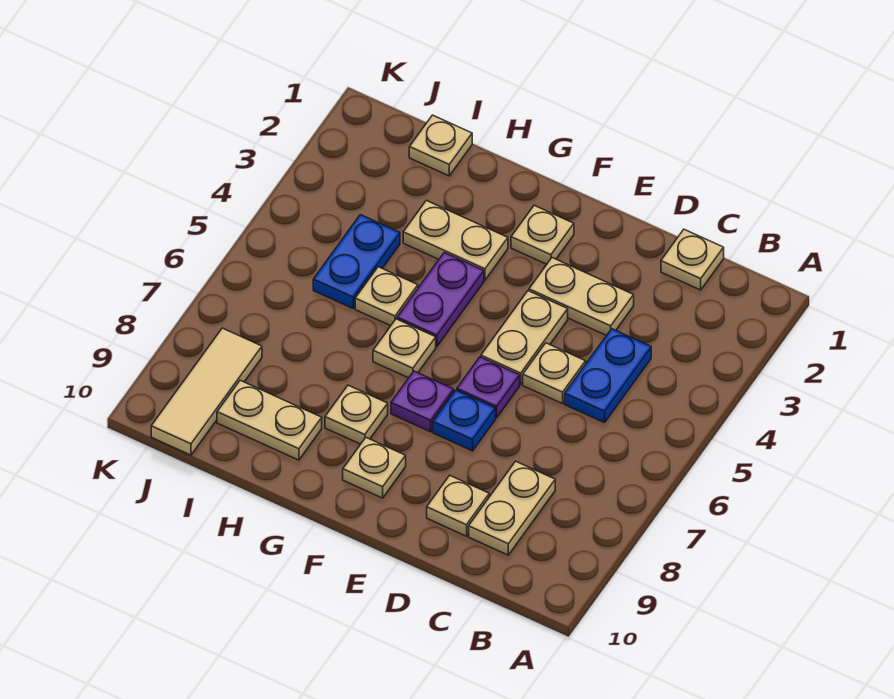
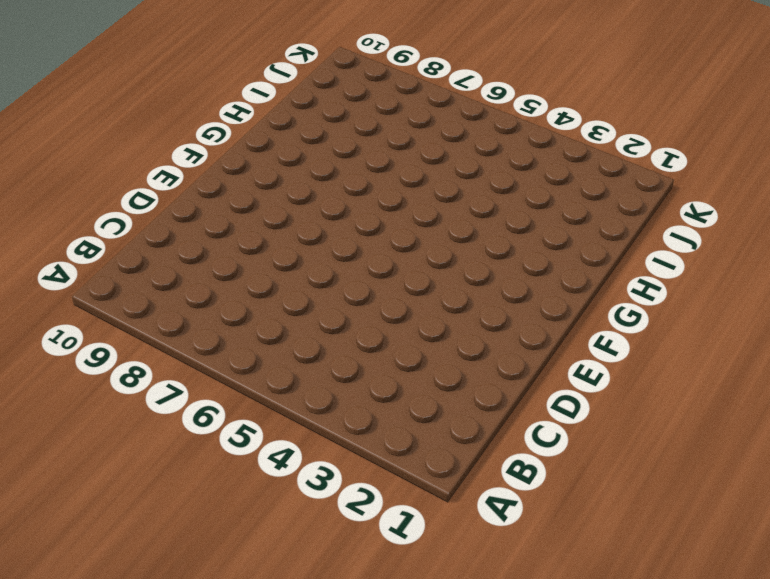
none -> tan 1x1 plate [661,229,724,290]
none -> blue 1x2 plate [565,329,651,423]
none -> tan 1x2 plate [469,461,555,555]

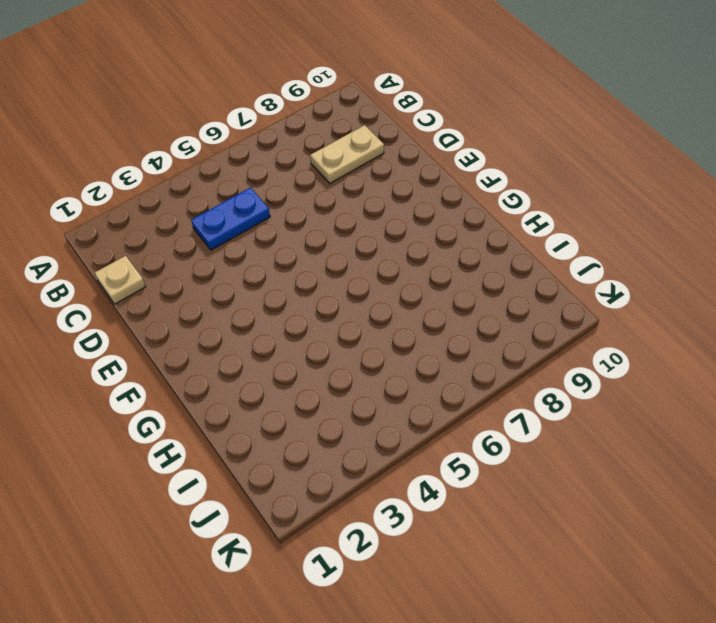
none -> tan 1x2 plate [529,258,634,335]
none -> tan 1x1 plate [523,343,586,404]
none -> tan 1x1 plate [427,475,489,536]

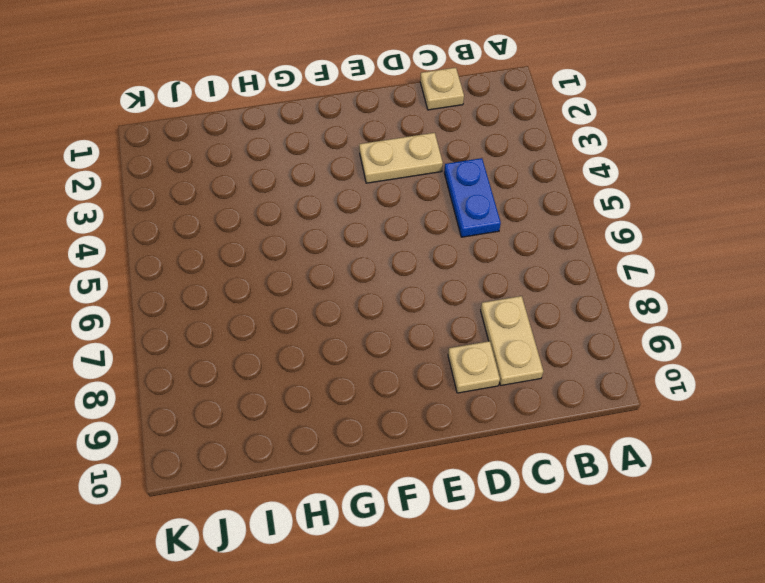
none -> tan 1x1 plate [523,343,586,404]
none -> tan 1x2 plate [481,291,568,385]
none -> purple 1x1 plate [457,357,520,418]

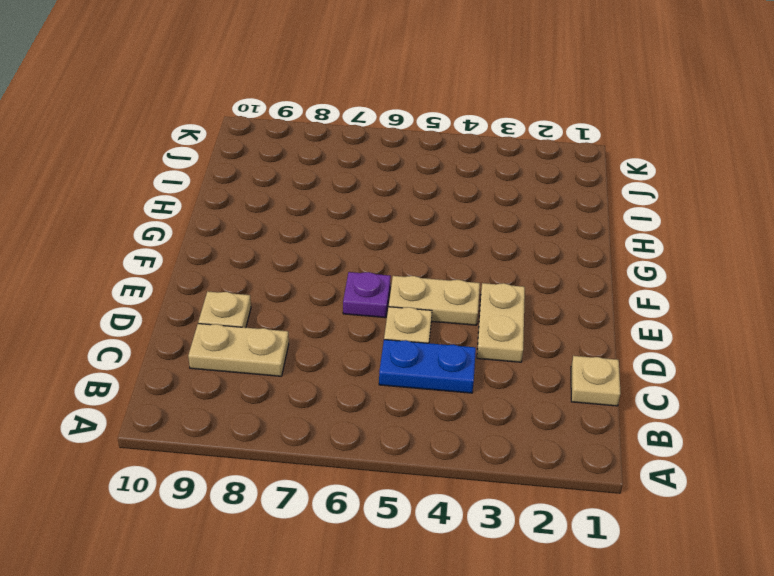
none -> blue 1x1 plate [433,390,496,451]
none -> tan 1x1 plate [511,205,574,264]
none -> purple 1x1 plate [391,371,454,432]

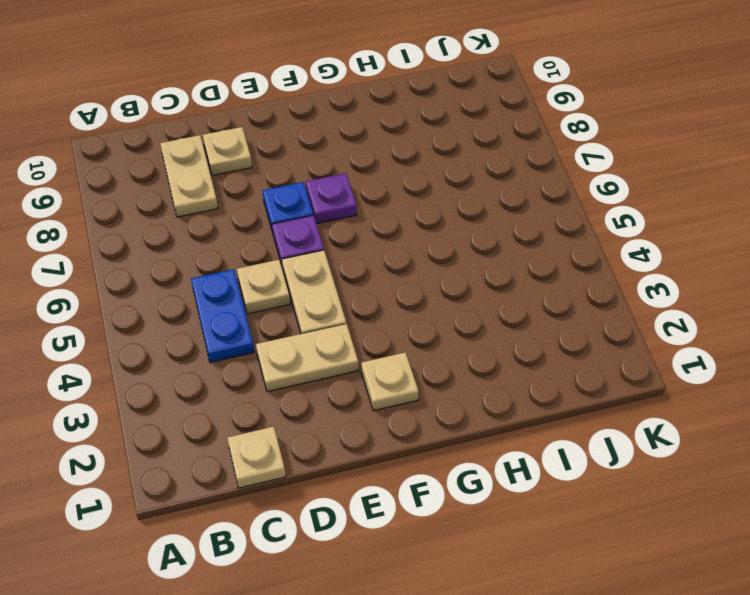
none -> tan 1x1 plate [343,438,406,498]
none -> tan 1x2 plate [403,200,508,280]
none -> purple 1x2 plate [397,253,484,347]

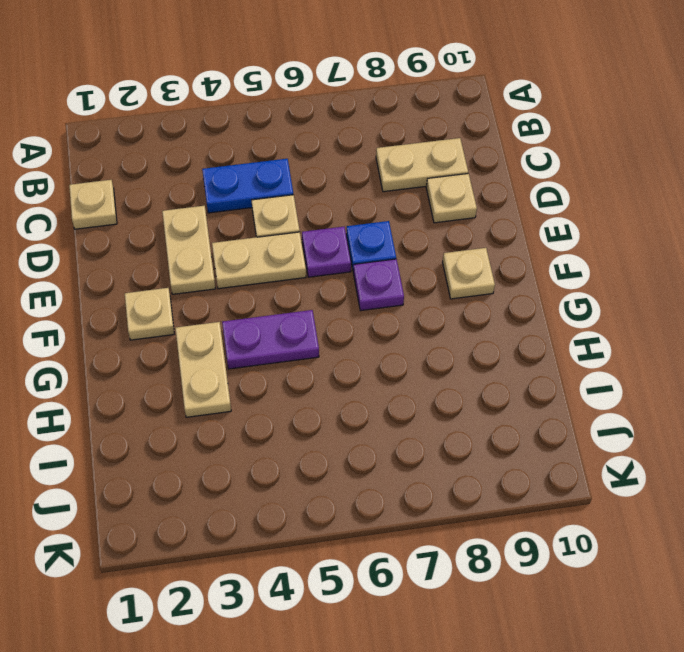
none -> tan 1x1 plate [373,319,436,378]
none -> tan 1x1 plate [325,385,388,444]
none -> tan 1x1 plate [355,267,418,326]

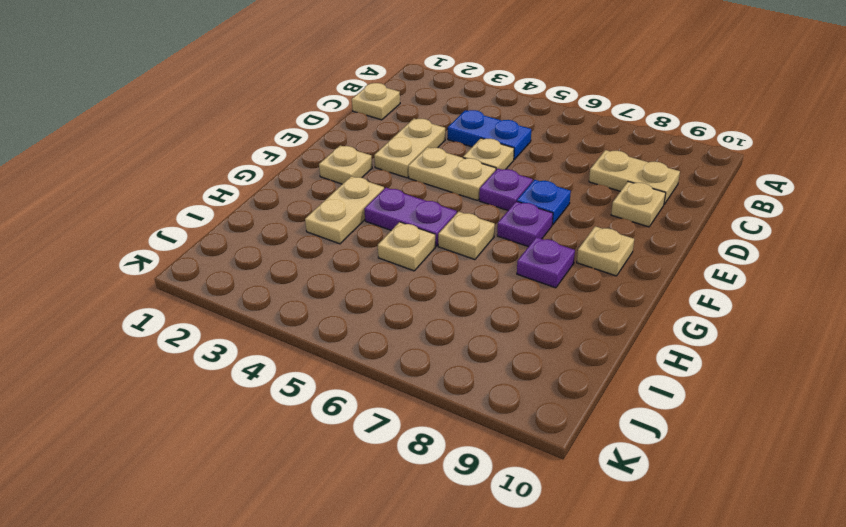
purple 1x1 plate [517,237,575,288] -> tan 1x1 plate [325,385,388,444]
none -> tan 1x2 plate [217,380,322,460]
none -> tan 1x1 plate [409,115,472,176]
none -> blue 1x2 plate [313,215,400,308]

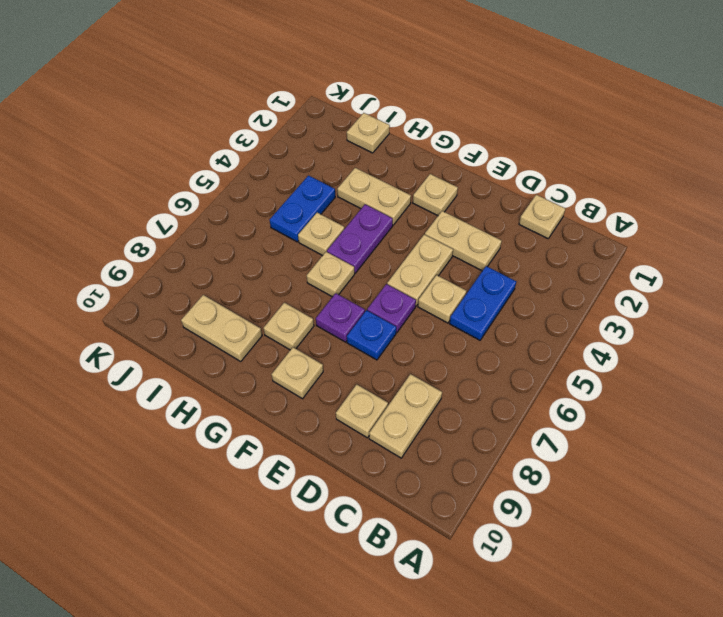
none -> tan 1x3 tile [151,328,262,455]

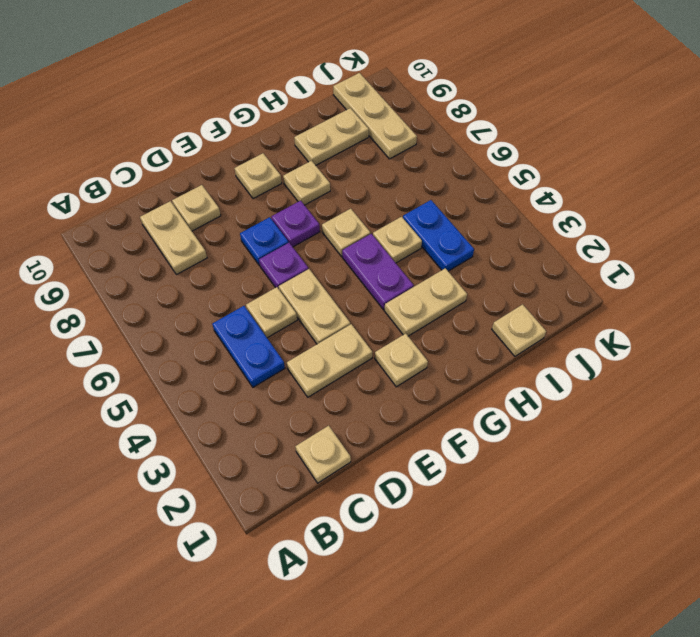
tan 1x3 plate [333,73,417,159] -> tan 1x3 tile [151,328,262,455]

